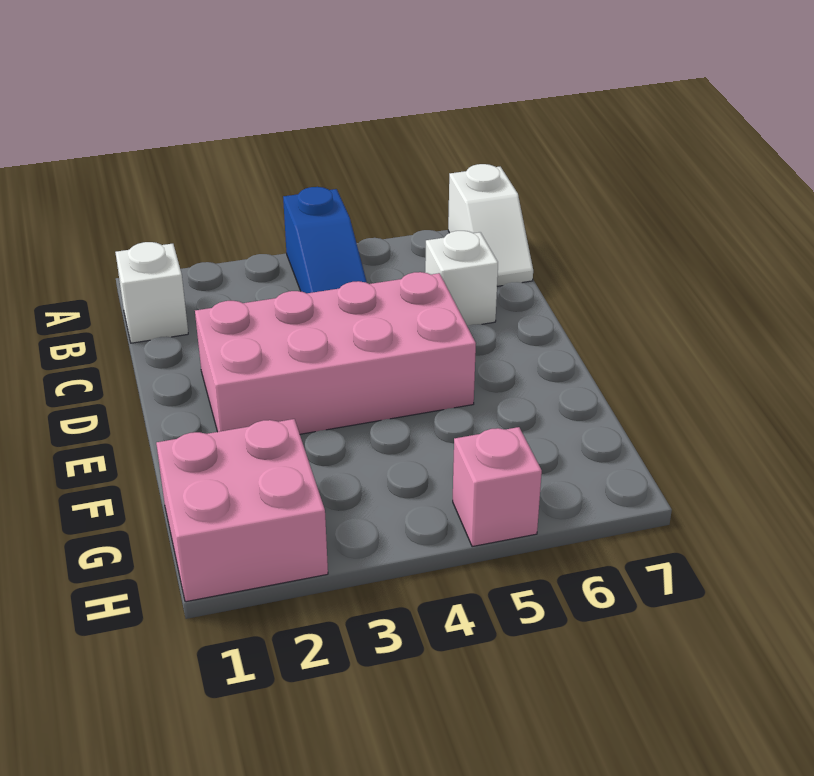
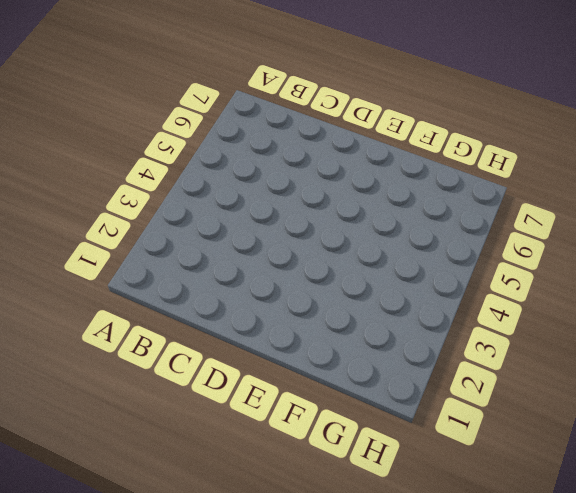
none -> blue 1x3 slope [283,187,367,293]
none -> white 1x2 slope [448,164,533,286]

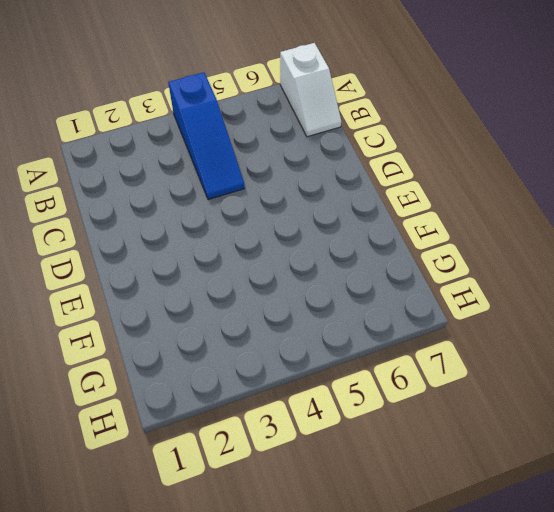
none -> white 1x1 brick [115,242,188,343]
none -> white 1x1 brick [425,231,498,326]

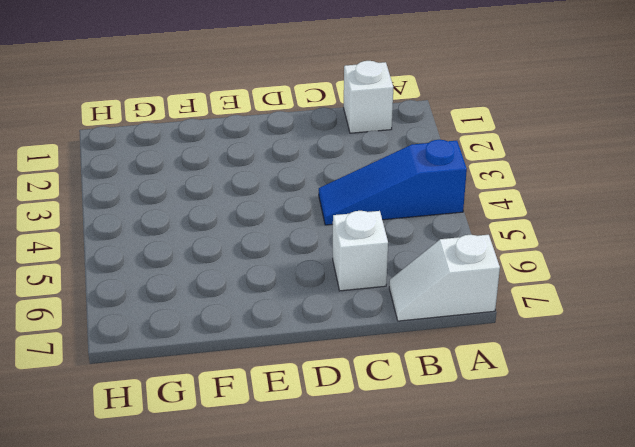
none -> pink 2x4 brick [195,272,476,434]
none -> pink 2x2 brick [156,419,328,602]

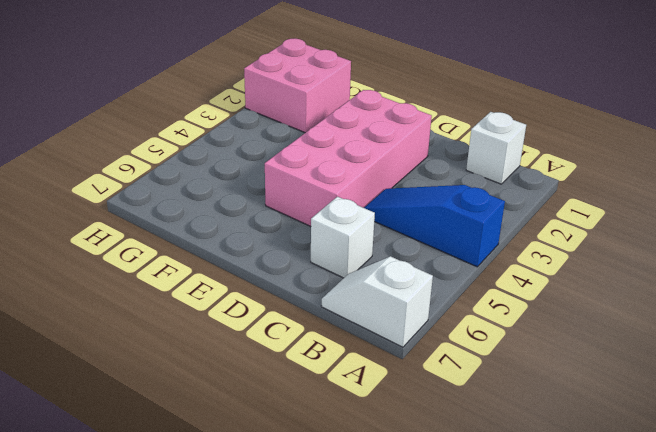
none -> pink 1x1 brick [453,427,542,547]

